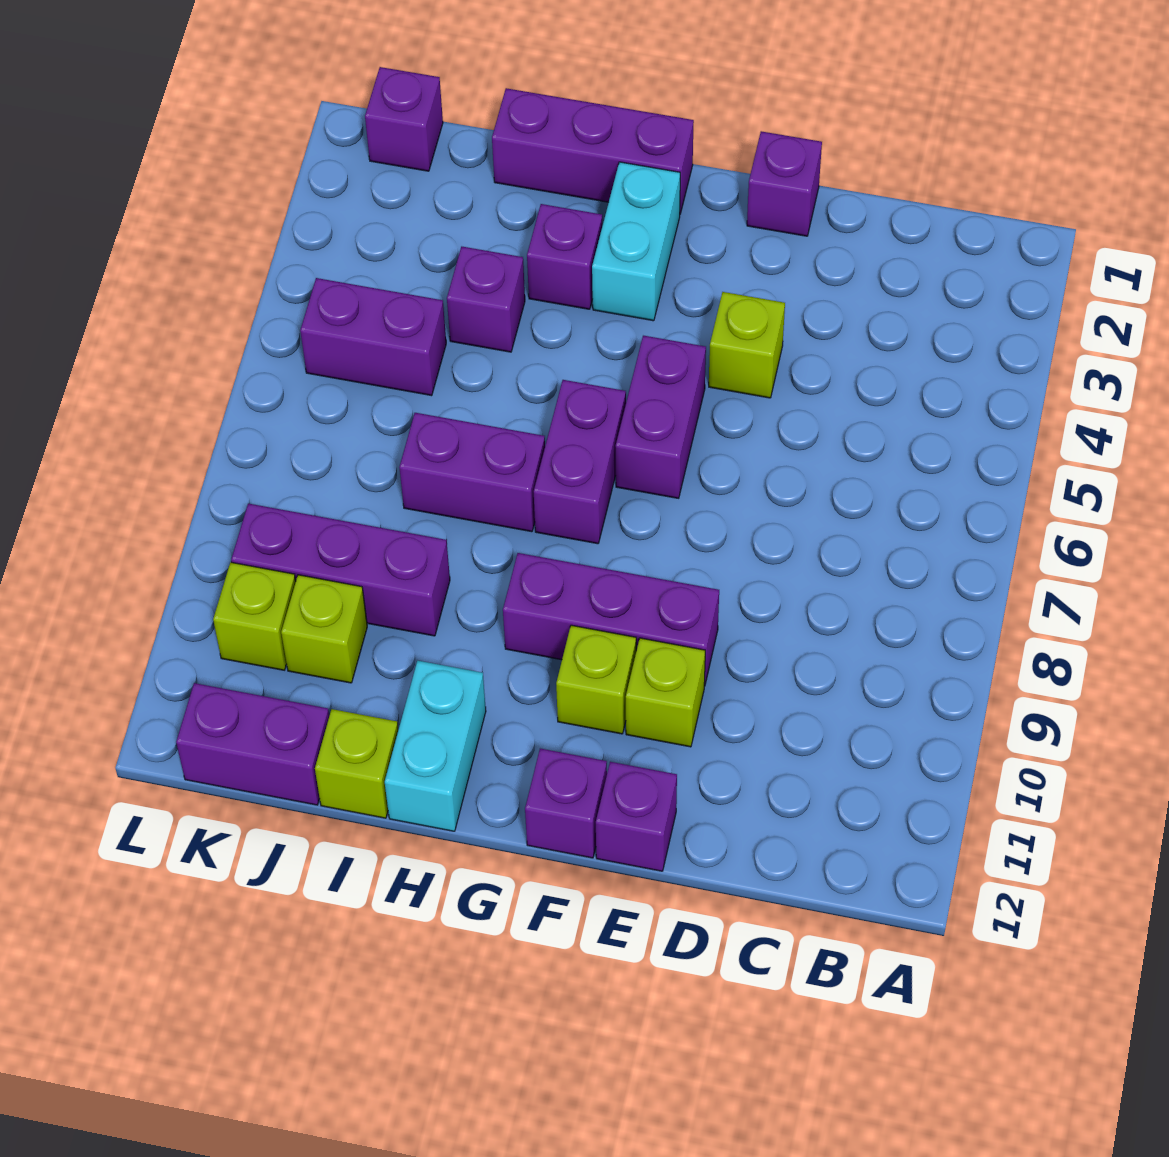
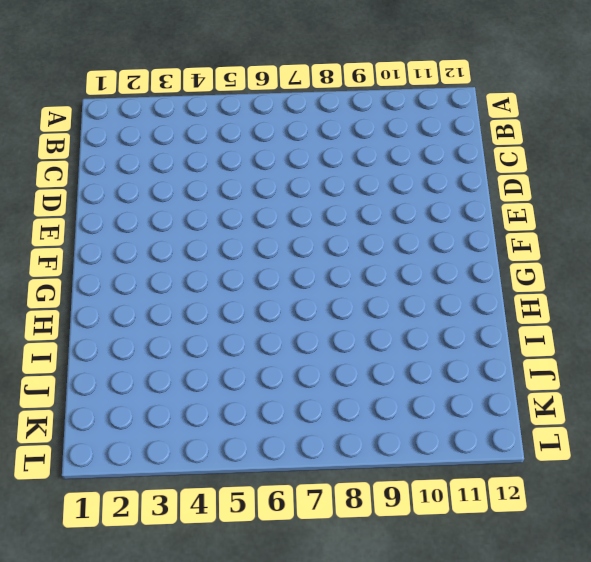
none -> purple 1x1 brick [747,131,822,236]
none -> lime 1x1 brick [709,292,785,398]
none -> purple 1x3 brick [503,553,719,686]

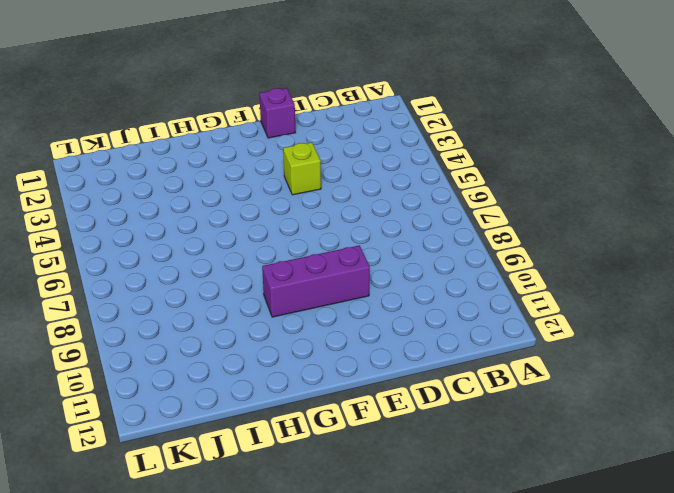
none -> lime 1x1 brick [626,638,705,747]
none -> purple 1x1 brick [596,762,677,871]
none -> purple 1x2 brick [616,336,706,498]

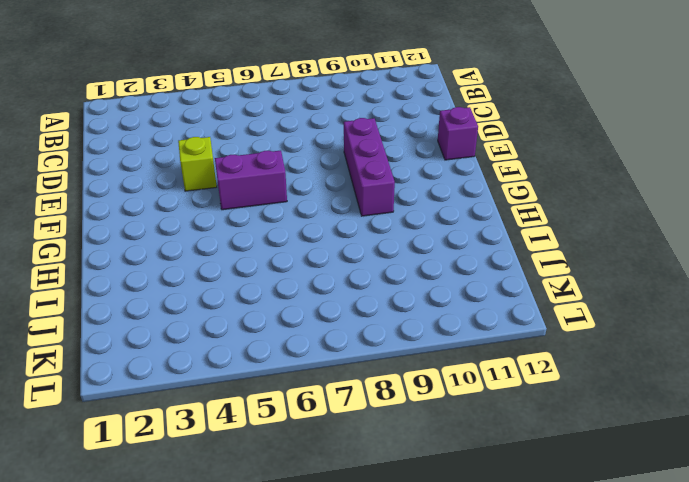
none -> purple 1x1 brick [747,131,822,236]
none -> lime 1x1 brick [626,638,705,747]
none -> lime 1x1 brick [556,625,636,734]

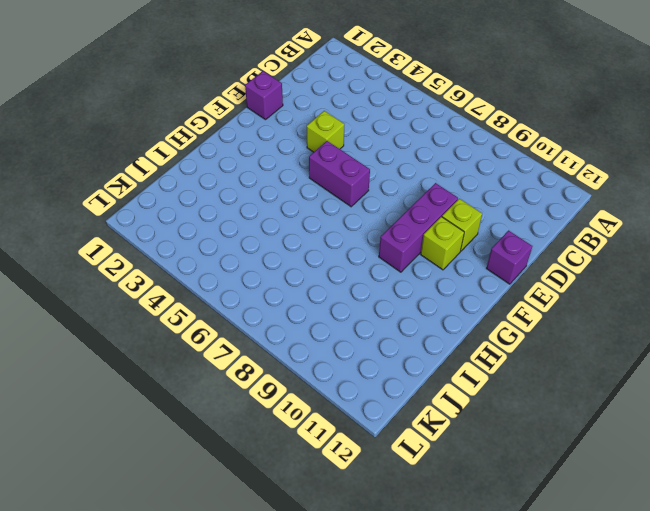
none -> purple 1x1 brick [525,749,607,858]
none -> purple 1x3 brick [492,88,694,214]
none -> cyan 1x2 brick [592,162,680,321]

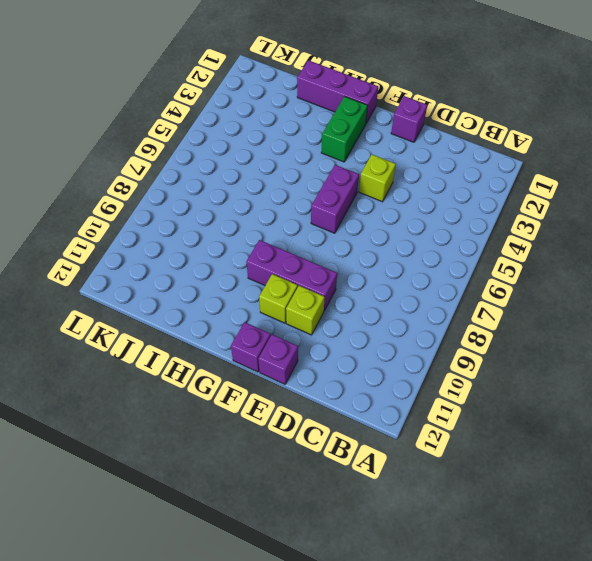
green 1x2 brick [321,96,368,162] -> cyan 1x2 brick [592,162,680,321]
none -> purple 1x2 brick [534,380,626,544]
none -> purple 1x1 brick [527,204,602,309]
none -> purple 1x2 brick [399,413,545,532]

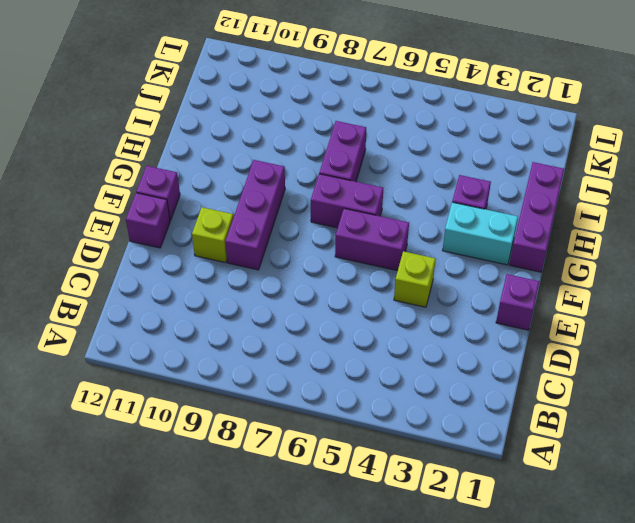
none -> lime 1x1 brick [556,625,636,734]
none -> cyan 1x2 brick [385,661,486,831]
none -> purple 1x1 brick [447,247,525,352]

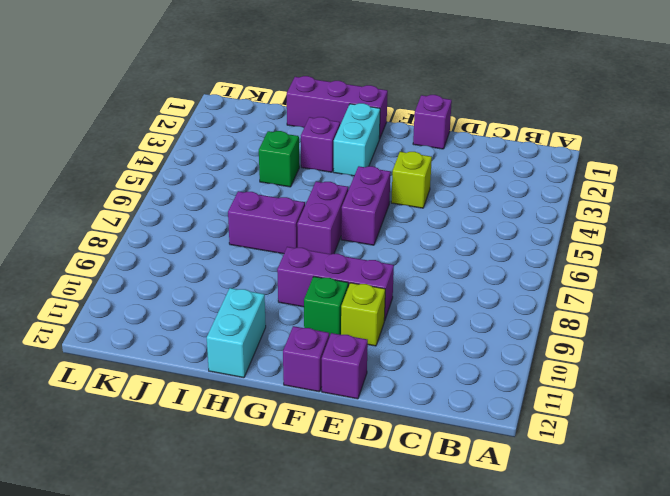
green 1x1 brick [304,277,348,337] -> lime 1x1 brick [556,625,636,734]
green 1x1 brick [259,131,299,187] -> purple 1x1 brick [447,247,525,352]
none -> purple 1x3 brick [231,503,450,636]
none -> lime 1x1 brick [315,709,398,818]
none -> purple 1x2 brick [300,278,446,396]

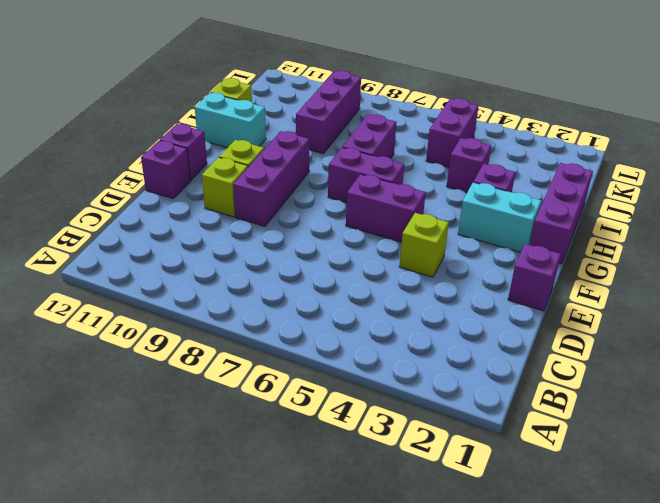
none -> lime 1x1 brick [281,575,367,683]
none -> purple 1x2 brick [176,683,329,805]
none -> purple 1x1 brick [365,67,443,171]

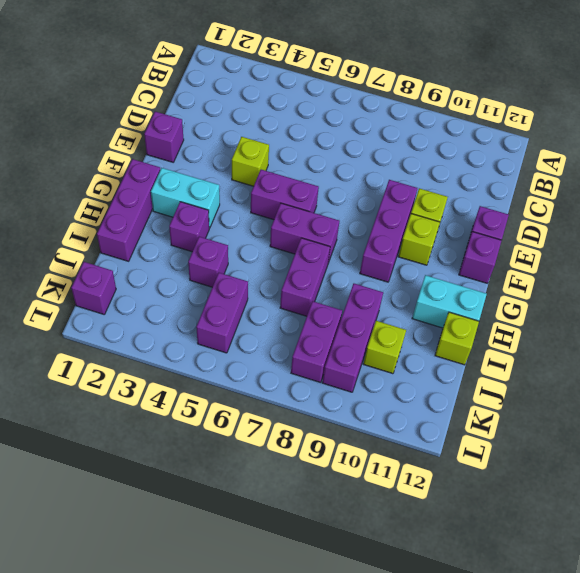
purple 1x2 brick [291,301,342,382] -> purple 1x2 brick moved to [176,683,329,805]
none -> lime 1x1 brick [213,562,296,670]

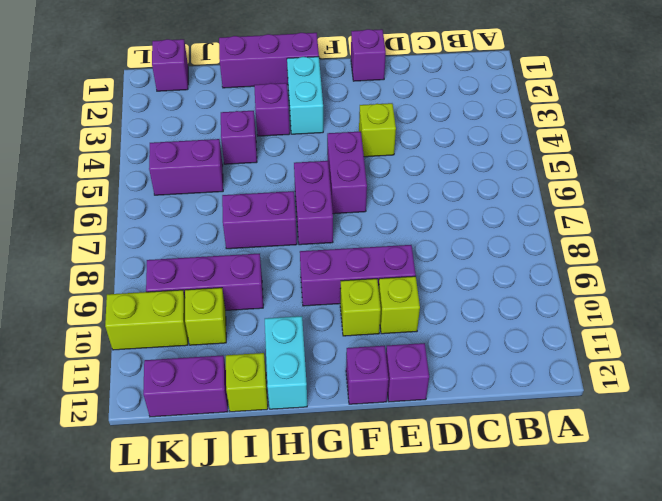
lime 1x2 brick [105,290,188,350] -> lime 1x1 brick [213,562,296,670]

